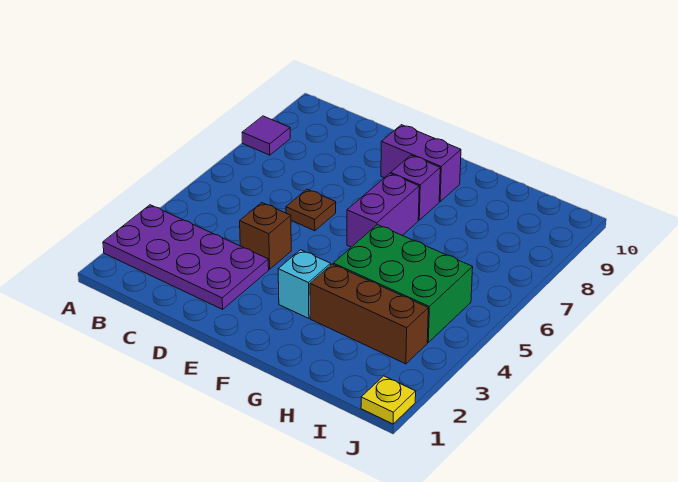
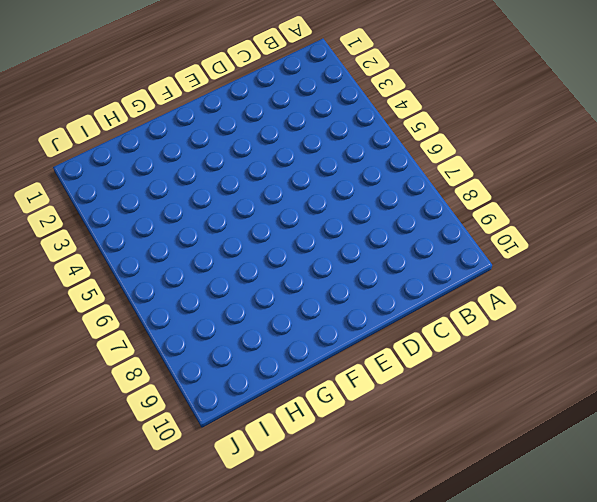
none -> purple 2x4 plate [103,205,269,309]
none -> purple 1x1 tile [242,116,290,155]

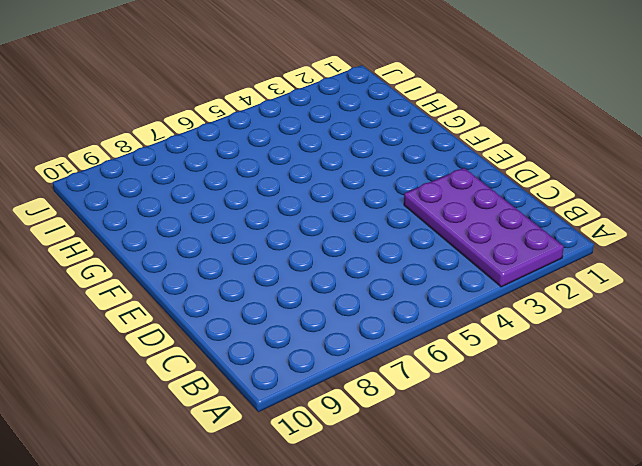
none -> purple 1x1 tile [242,116,290,155]
none -> brown 1x1 brick [240,203,291,269]

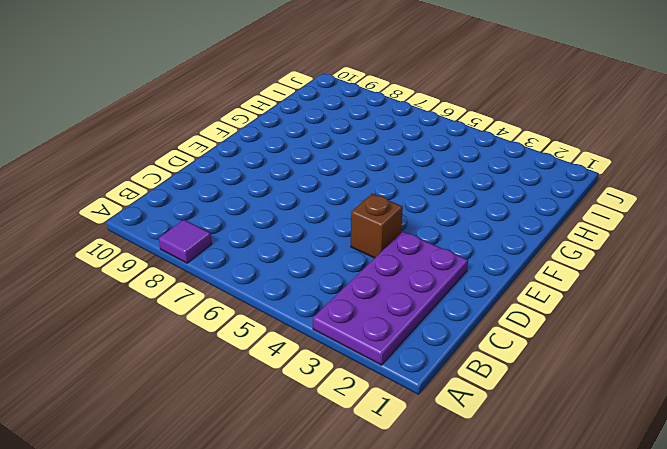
none -> brown 1x1 plate [286,189,336,231]
none -> purple 1x2 brick [381,125,461,202]

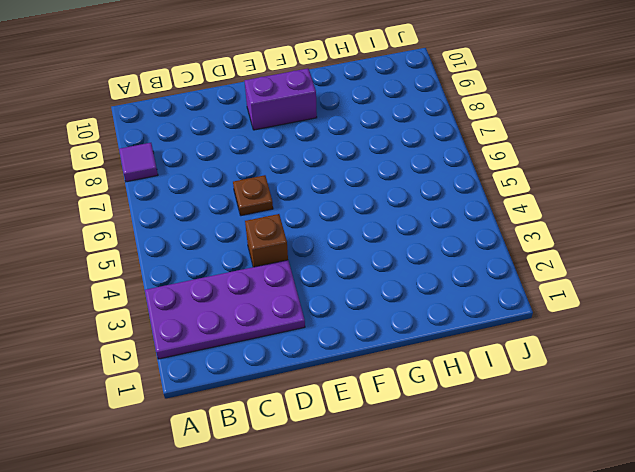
none -> cyan 1x1 brick [278,250,331,318]
none -> purple 1x2 brick [347,173,419,247]

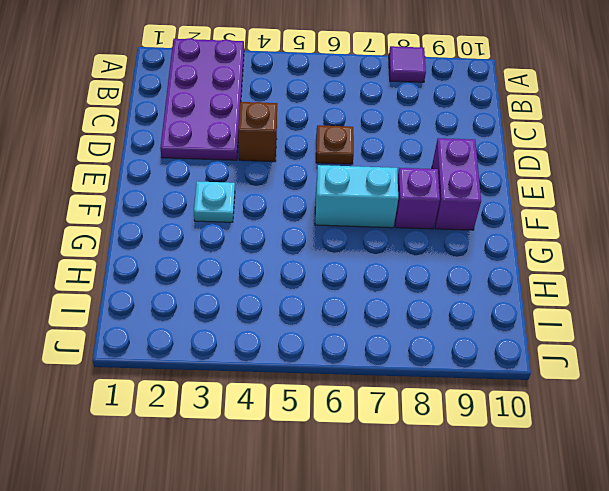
cyan 1x1 plate [194,181,235,222] -> cyan 1x1 brick [278,250,331,318]
cyan 1x2 brick [315,165,398,228] -> purple 1x2 brick [347,173,419,247]
none -> brown 1x3 brick [310,264,428,364]
none -> green 2x3 brick [333,225,473,342]

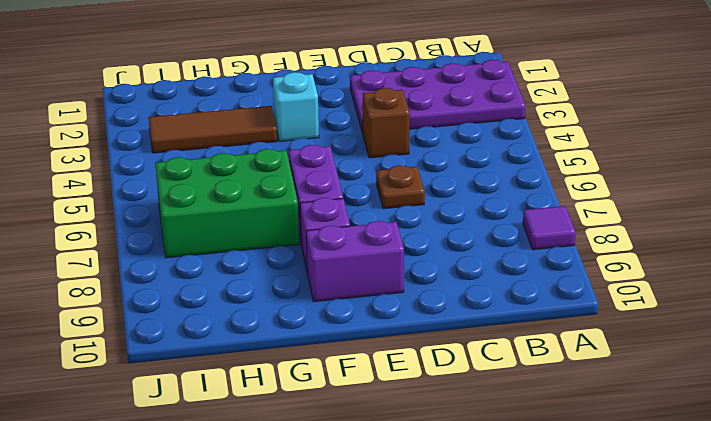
brown 1x3 tile [149,106,277,153] -> brown 1x3 brick [310,264,428,364]
green 2x3 brick [155,149,299,258] -> green 2x3 brick moved to [333,225,473,342]
none -> yellow 1x1 plate [361,376,416,424]

